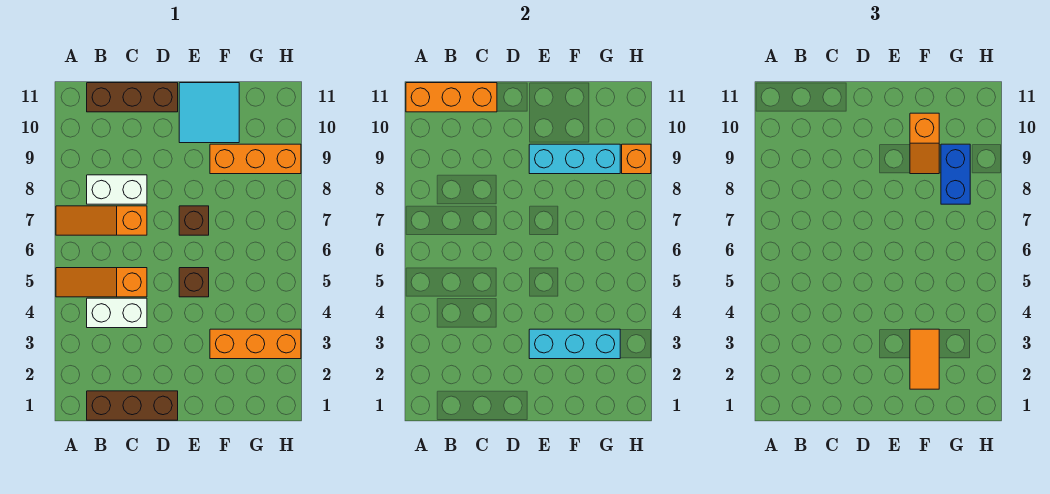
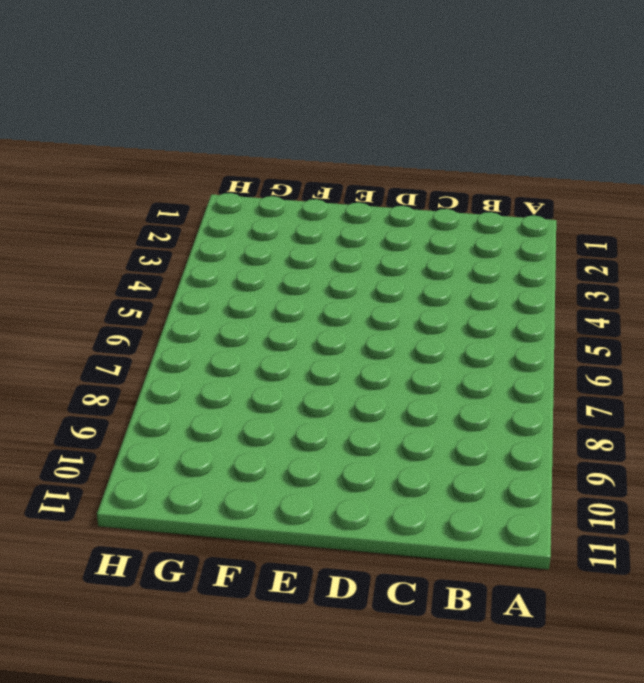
none -> orange 1x3 slope [56,268,147,297]
none -> orange 1x3 slope [56,206,147,235]
none -> brown 1x3 brick [87,391,178,420]

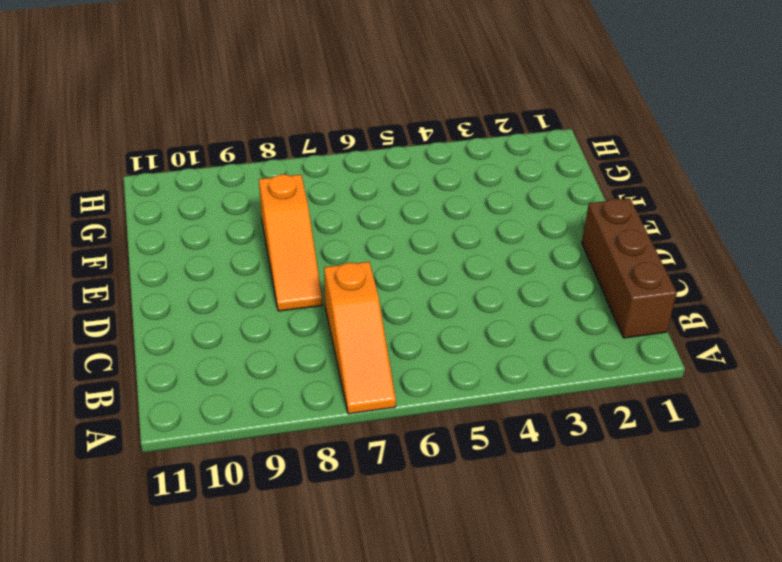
orange 1x3 slope [259,174,322,311] -> orange 1x3 slope moved to [56,268,147,297]
none -> white 1x2 brick [87,298,147,328]
none -> white 1x2 brick [87,175,147,204]
none -> brown 1x3 brick [87,83,178,112]

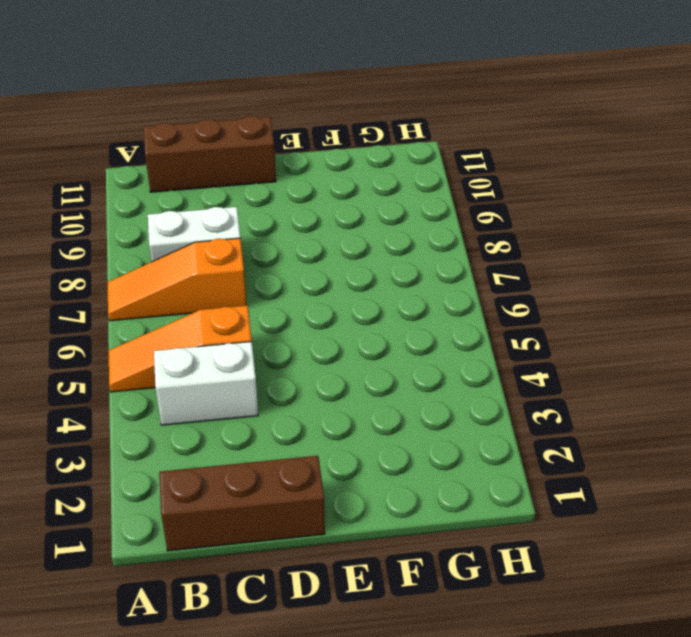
none -> brown 1x1 brick [179,268,209,297]
none -> brown 1x1 brick [179,206,209,235]
none -> cyan 2x2 tile [179,83,239,143]

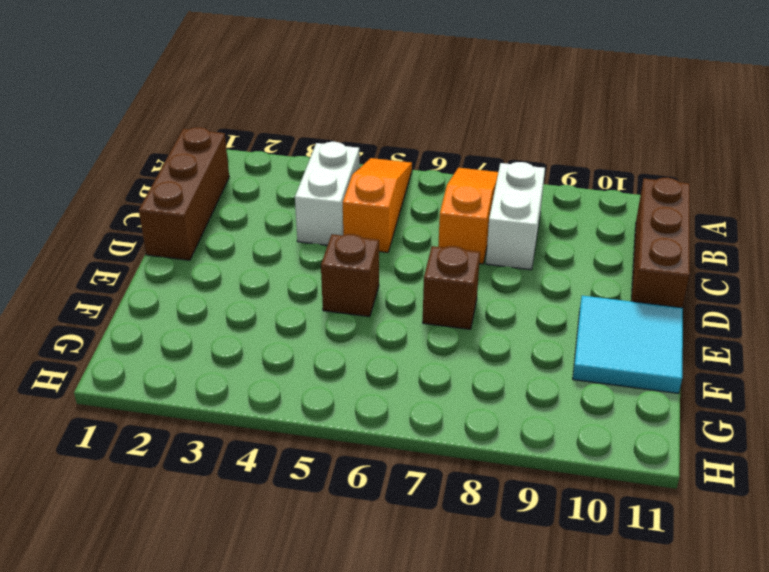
none -> orange 1x3 brick [210,329,301,359]
none -> orange 1x3 brick [210,144,301,174]
none -> orange 1x3 brick [406,83,497,112]

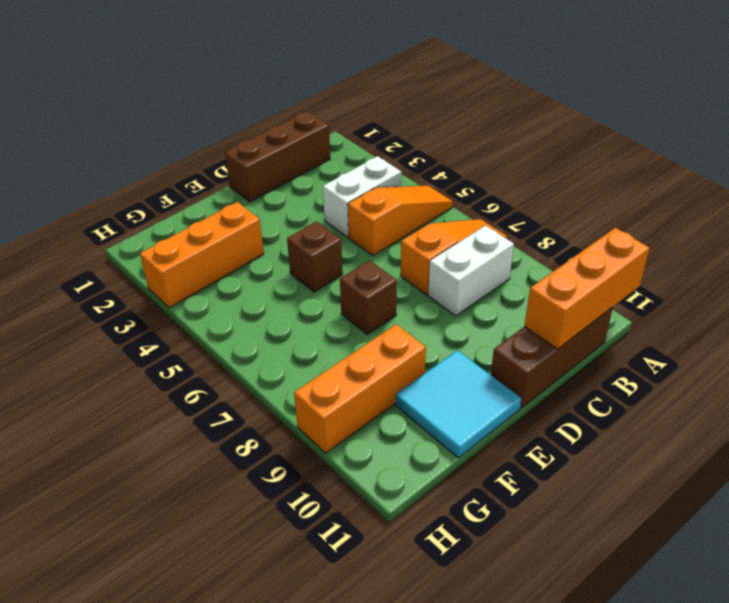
none -> cyan 1x3 brick [529,329,620,359]
none -> cyan 1x3 brick [529,144,620,174]
none -> orange 1x1 brick [622,144,651,174]

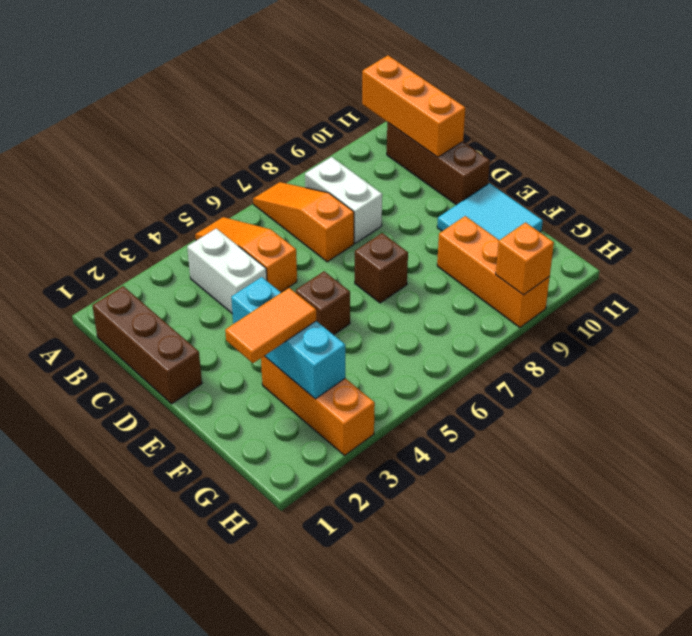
none -> cyan 1x3 brick [529,144,620,174]
none -> orange 1x2 slope [910,113,939,174]
none -> blue 1x2 brick [941,144,970,204]

